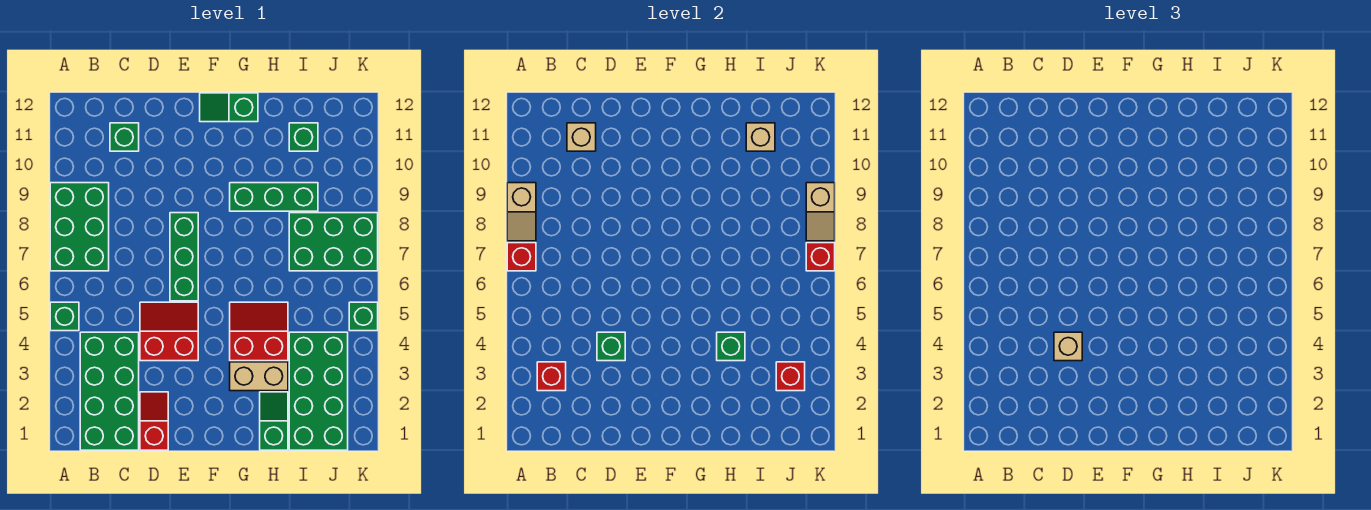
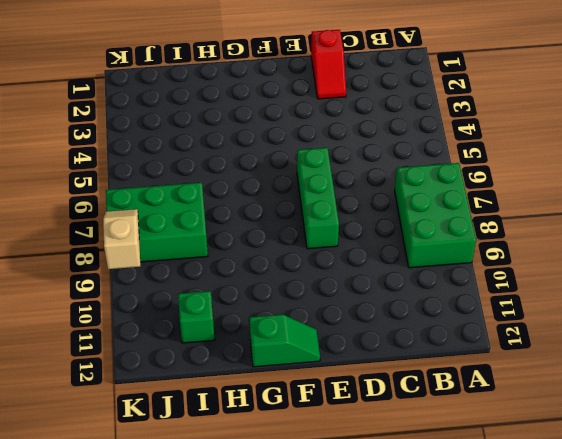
none -> green 1x1 brick [50,302,79,331]
none -> green 2x4 brick [80,332,139,450]
none -> green 1x1 brick [110,123,139,151]

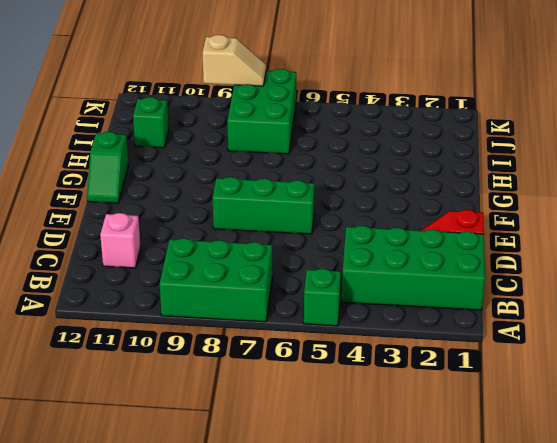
pink 1x1 brick [100,213,141,268] -> green 1x1 brick [110,123,139,151]
none -> red 2x2 slope [140,302,198,361]
none -> tan 1x2 brick [230,362,288,391]
none -> red 2x2 slope [230,302,288,361]

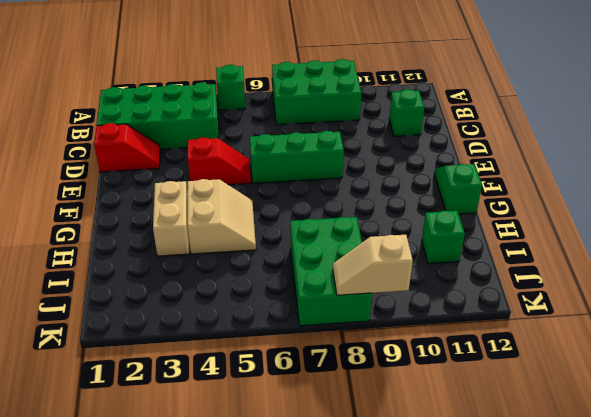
red 1x2 slope [188,137,251,185] -> red 2x2 slope [140,302,198,361]
tan 2x2 slope [188,179,256,254] -> red 2x2 slope [230,302,288,361]
none -> green 1x3 brick [230,183,318,211]
none -> green 1x2 slope [260,392,288,450]
none -> green 2x4 brick [289,332,348,450]

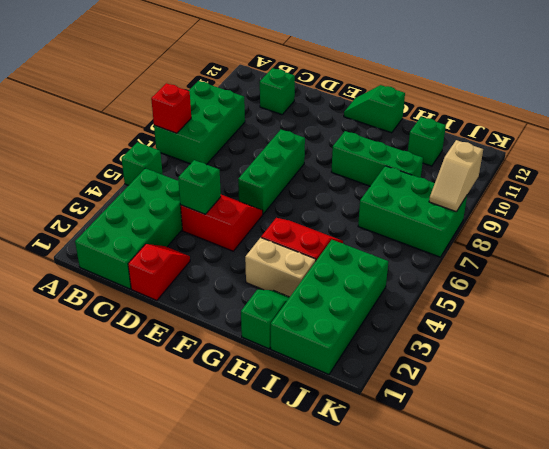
none -> green 1x1 brick [349,302,378,331]
none -> tan 1x2 slope [507,183,536,241]
none -> red 1x1 brick [537,362,566,391]

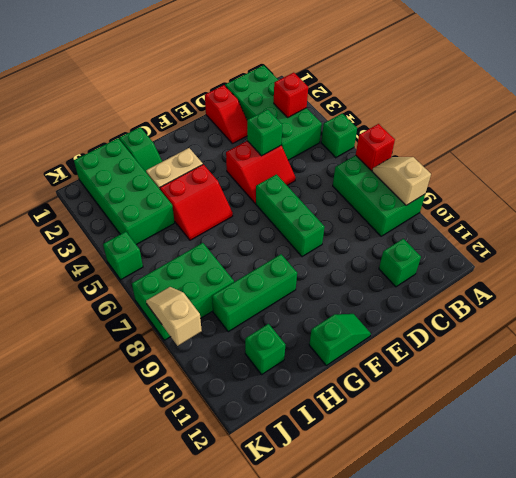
none -> tan 1x1 brick [567,123,596,151]
none -> green 1x1 brick [717,332,745,361]
none -> tan 1x1 brick [746,123,775,151]

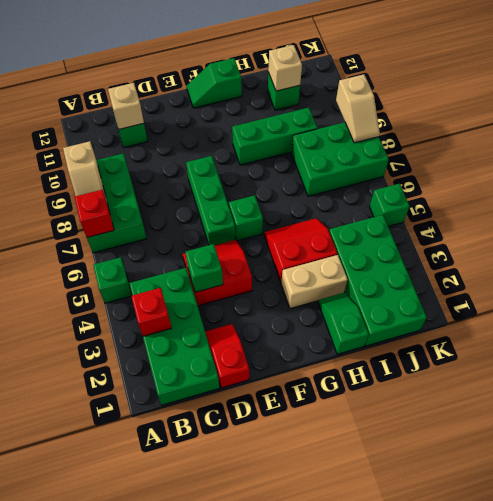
green 1x1 brick [229,195,263,241] -> green 1x1 brick moved to [717,332,745,361]
none -> red 1x1 brick [776,362,805,391]
none -> red 1x1 brick [806,243,835,271]
none -> tan 1x1 brick [1054,332,1082,361]

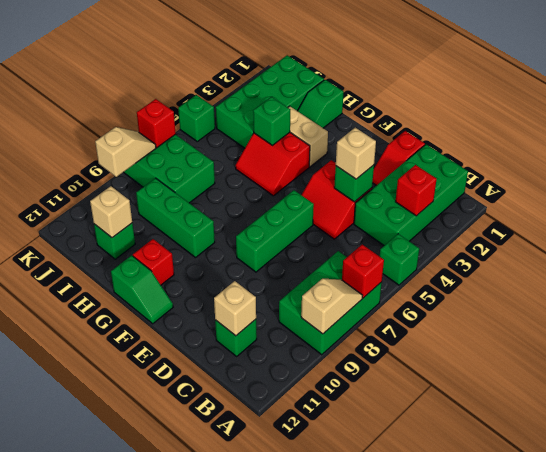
red 1x1 brick [133,239,174,285] -> red 1x1 brick moved to [776,362,805,391]

